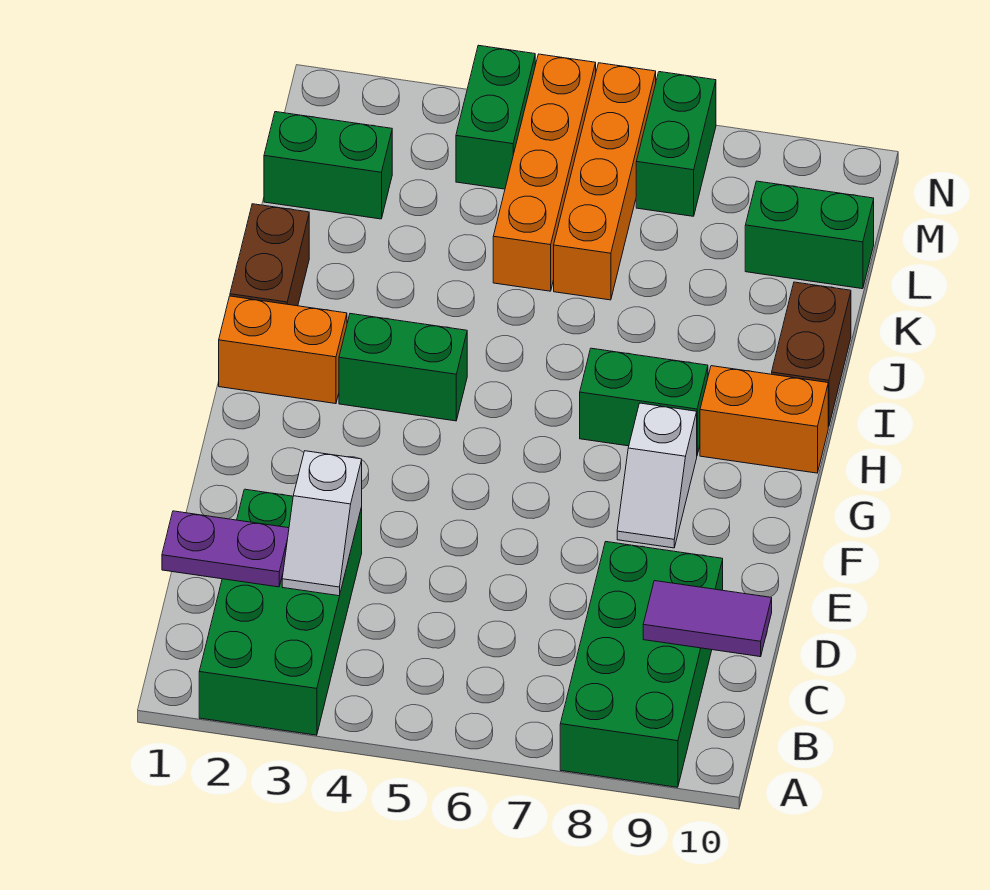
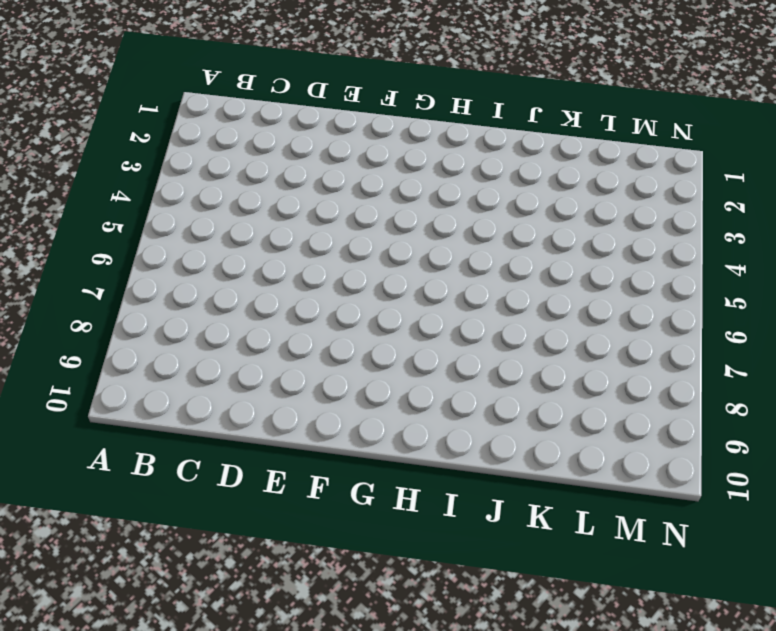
none -> green 2x4 brick [199,489,362,735]
none -> green 2x4 brick [560,542,723,787]
none -> white 1x2 slope [617,403,697,548]

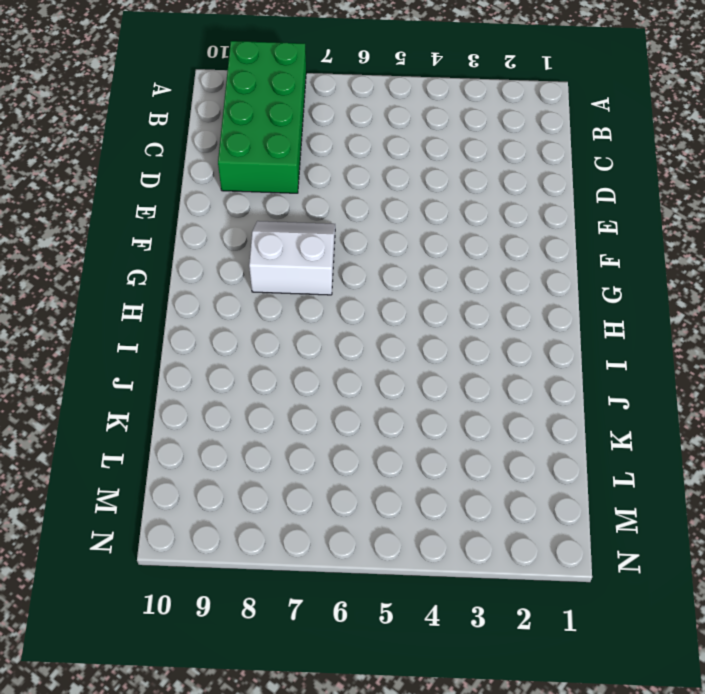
white 2x2 slope [249,221,335,295] -> white 1x2 slope [617,403,697,548]
none -> green 2x4 brick [199,489,362,735]
none -> orange 1x2 brick [219,296,347,404]
none -> green 1x2 brick [339,314,467,421]

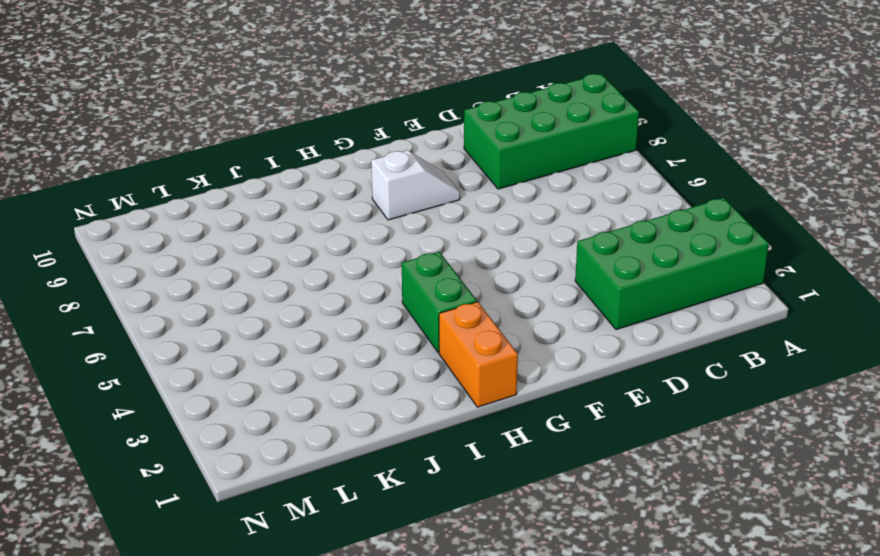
none -> green 1x2 brick [580,348,708,454]
none -> orange 1x2 brick [700,366,828,473]
none -> brown 1x2 brick [230,204,309,306]

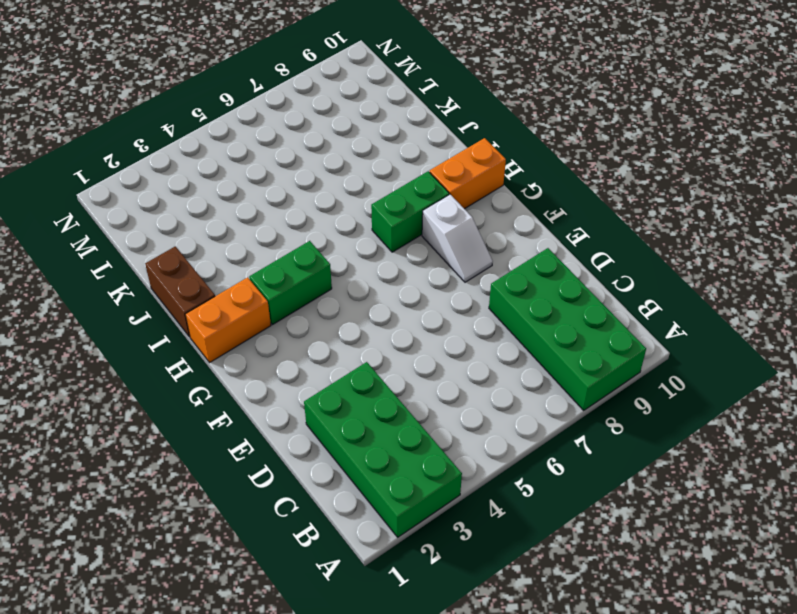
none -> brown 1x2 brick [772,282,851,427]
none -> orange 1x4 brick [493,54,596,291]
none -> orange 1x4 brick [554,63,656,300]

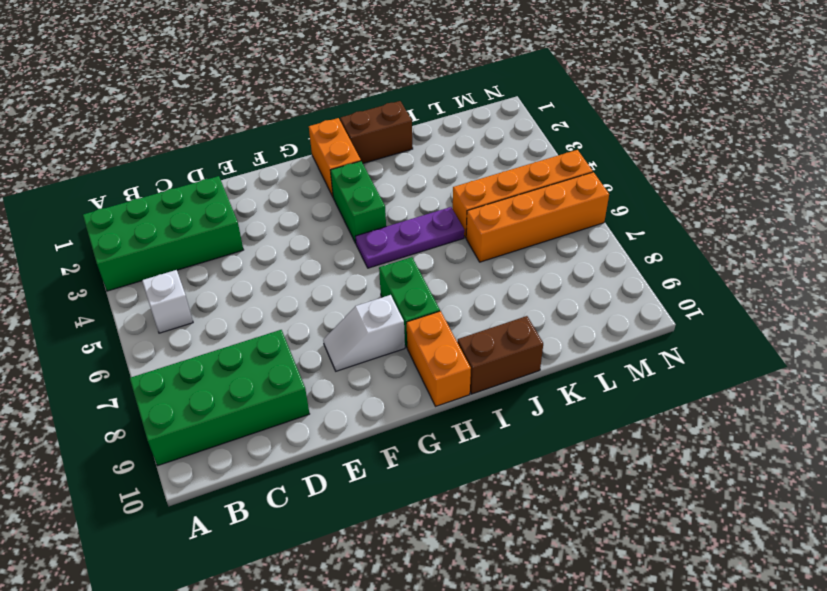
white 1x1 brick [142,270,193,333] -> none
purple 1x3 plate [356,207,464,268] -> none
none -> green 1x2 brick [264,112,392,219]
none -> green 1x2 brick [745,181,874,289]
none -> green 1x2 brick [456,45,535,189]

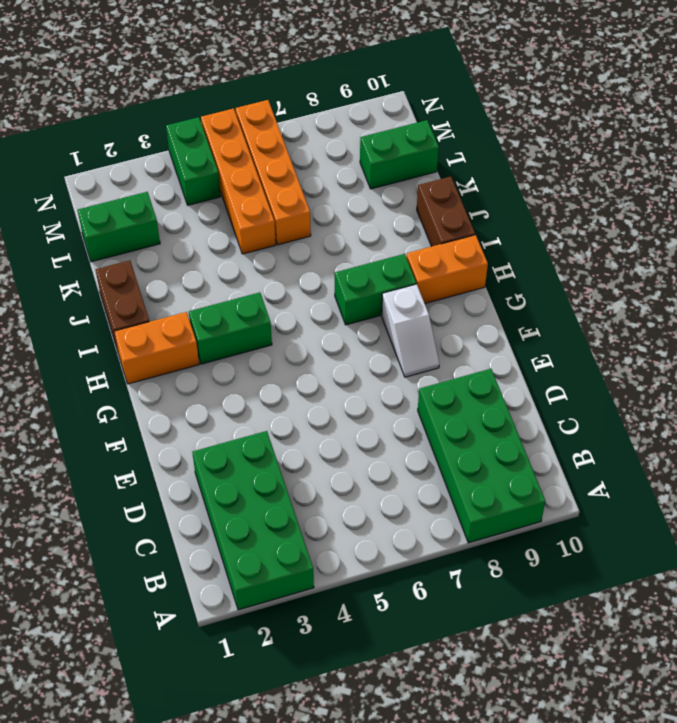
none -> green 1x2 brick [636,72,716,216]
none -> purple 1x2 plate [162,511,289,587]
none -> white 1x2 slope [282,451,362,596]

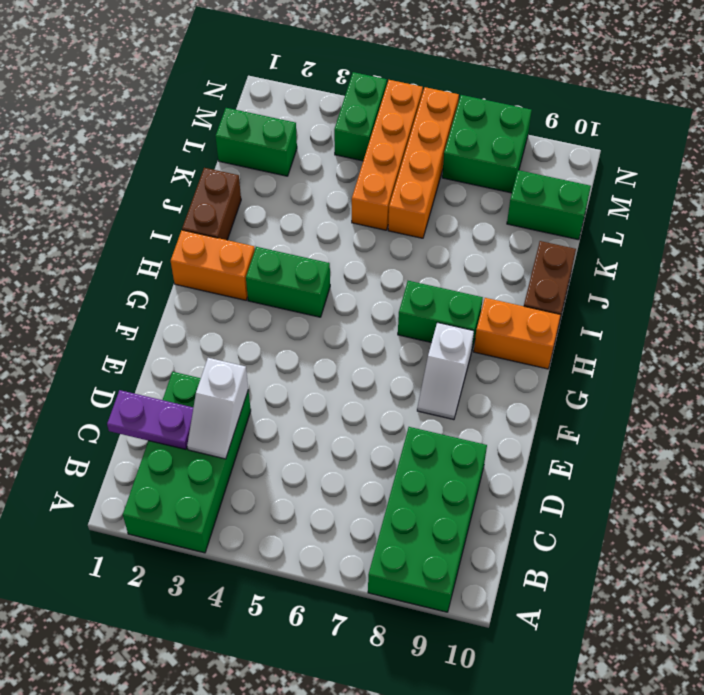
green 2x2 brick [442,95,532,193] -> green 1x2 brick [636,72,716,216]
none -> purple 1x2 tile [643,581,772,657]

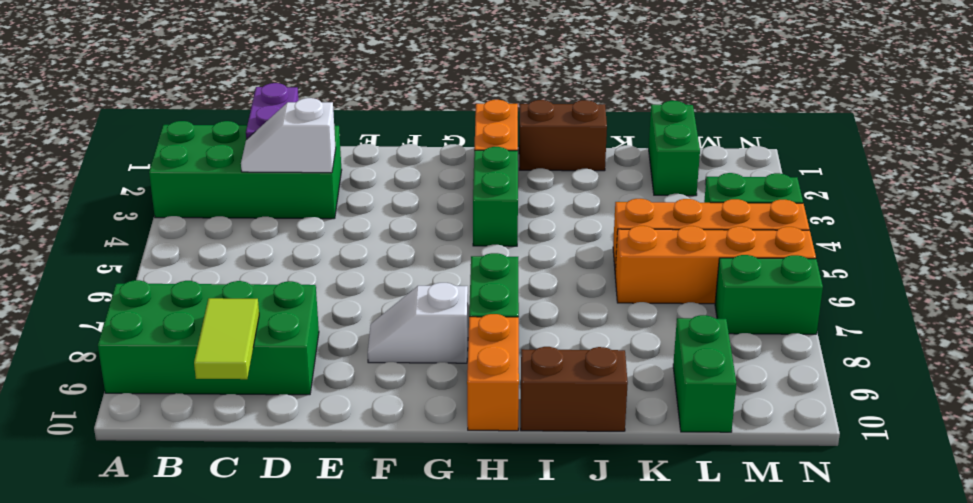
lime 1x2 tile [194,298,259,379] -> purple 1x2 tile [643,581,772,657]

